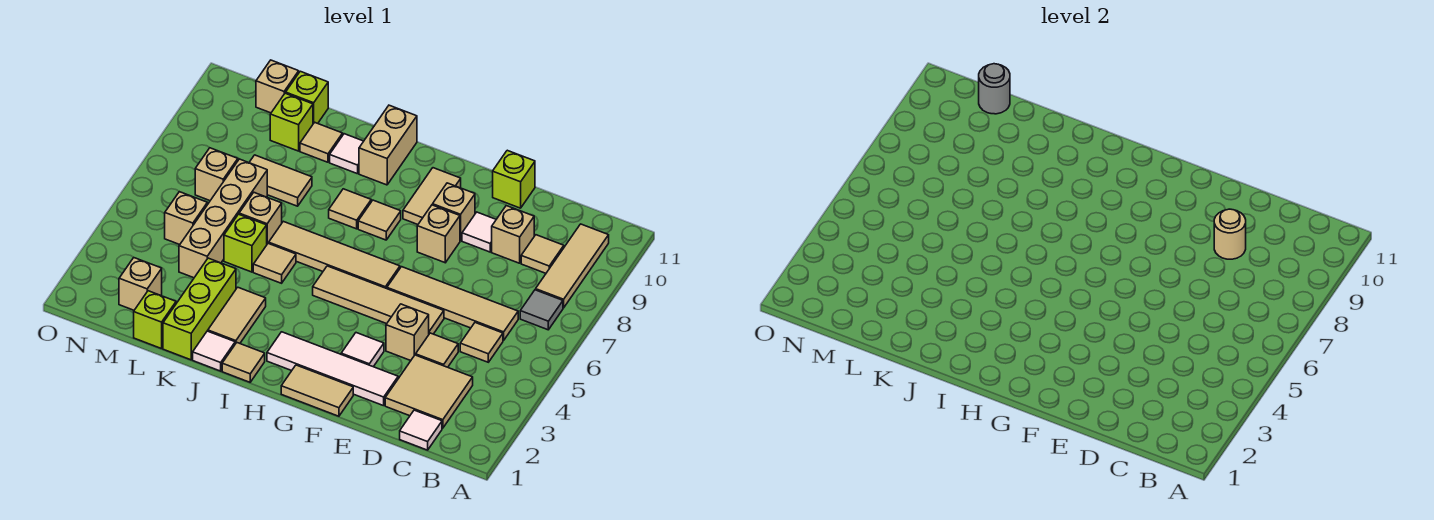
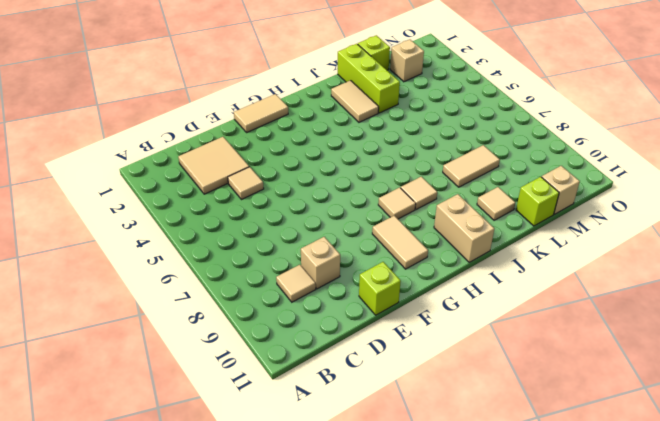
none -> grey 1x1 tile [520,290,563,330]
none -> tan 1x3 tile [536,224,609,308]
none -> white 1x1 tile [400,410,442,450]
none -> tan 1x1 tile [460,323,503,362]

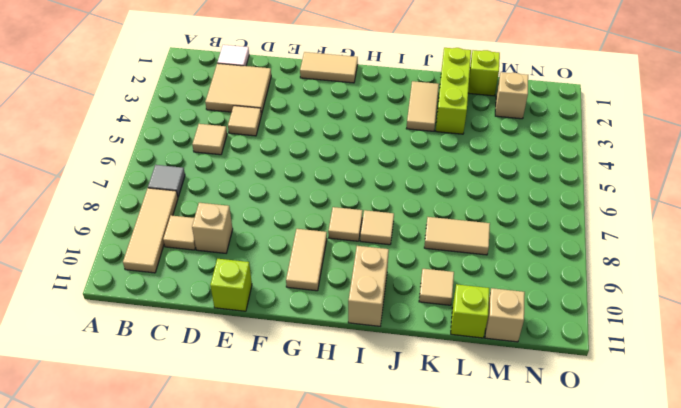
none -> tan 1x4 tile [387,267,518,340]
none -> white 1x4 tile [267,332,398,406]
none -> tan 1x1 brick [386,304,429,361]
none -> tan 1x4 tile [313,266,444,334]

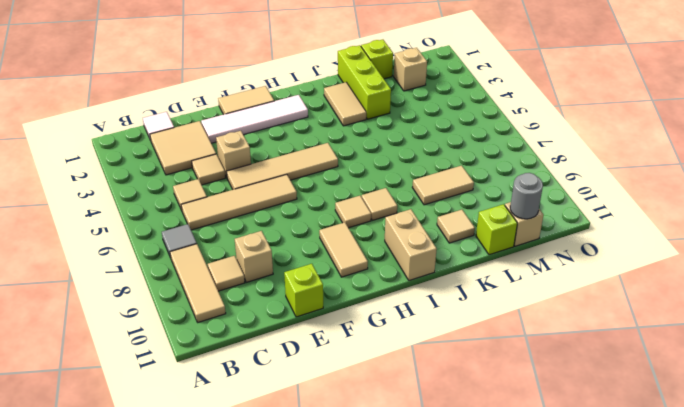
none -> white 1x1 tile [462,212,496,252]
none -> white 1x1 tile [341,333,384,367]
none -> tan 1x1 brick [417,205,460,263]
none -> tan 1x1 brick [433,183,475,241]

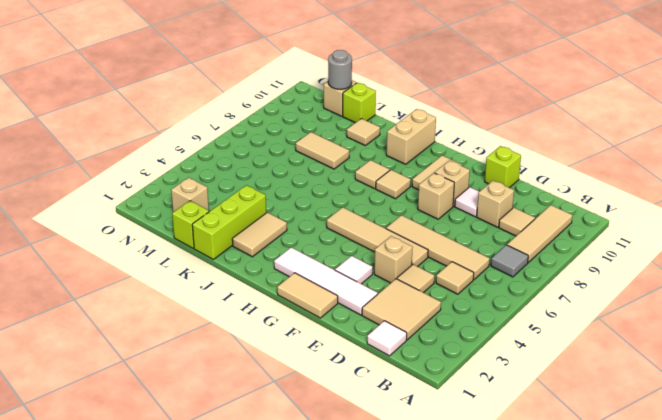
none -> tan 1x4 tile [269,221,400,289]
none -> tan 1x1 tile [222,343,265,382]
none -> white 1x1 tile [193,331,235,371]
none -> tan 1x1 tile [253,243,296,283]

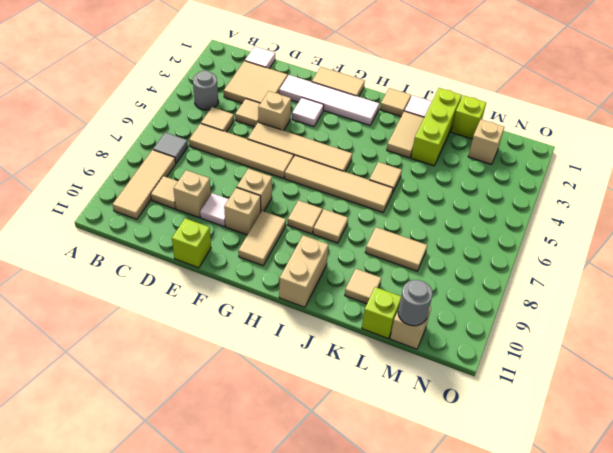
grey 1x1 round brick [193,71,218,110] -> none
none -> white 1x1 tile [330,134,364,174]
none -> lime 1x1 brick [224,214,267,272]
none -> tan 1x1 brick [239,193,282,244]
none -> tan 1x4 brick [179,159,267,278]

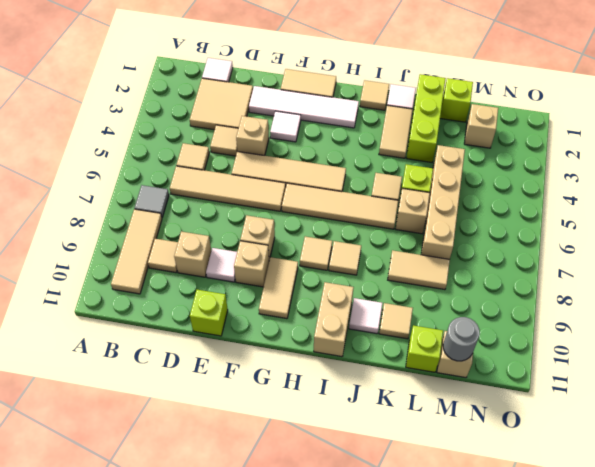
none -> lime 1x1 brick [270,93,313,151]
none -> tan 1x1 brick [165,192,207,245]
none -> tan 1x1 brick [195,148,238,201]
none -> tan 1x1 round brick [1214,209,1246,259]

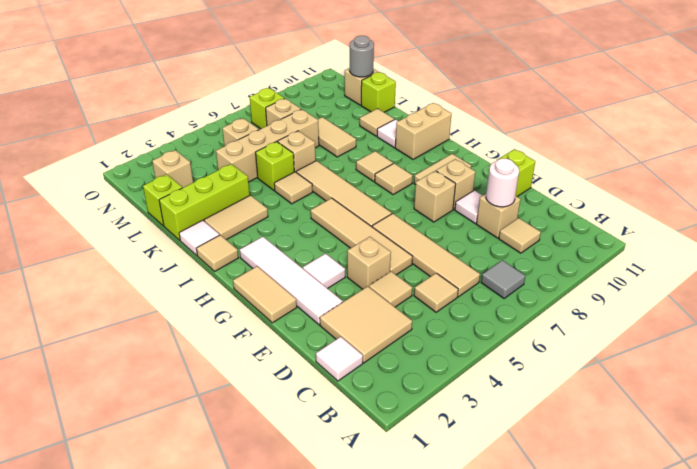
white 1x1 round brick [486,158,519,207] -> tan 1x1 round brick [1214,209,1246,259]
lime 1x1 brick [250,88,284,129] -> lime 1x1 brick moved to [270,93,313,151]
none -> tan 1x3 tile [536,224,609,308]

